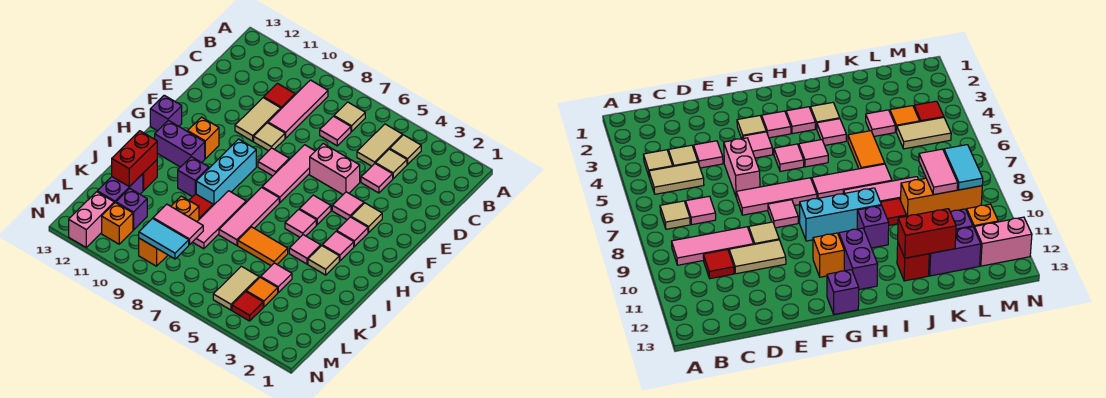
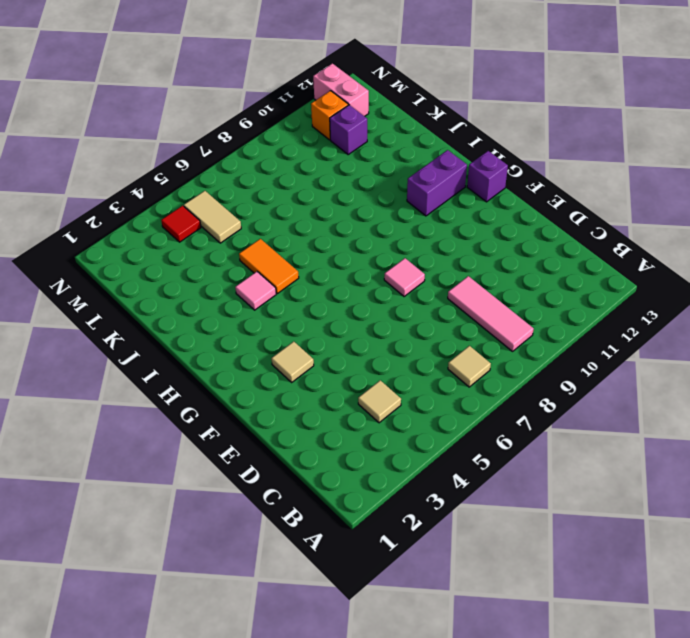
orange 1x2 tile [239,239,299,294] -> orange 1x2 tile turned to [238,227,288,266]
none -> tan 1x1 tile [390,135,421,164]
none -> tan 1x2 tile [357,124,403,166]
none -> pink 1x1 tile [320,116,351,146]
none -> red 1x1 tile [264,83,295,109]

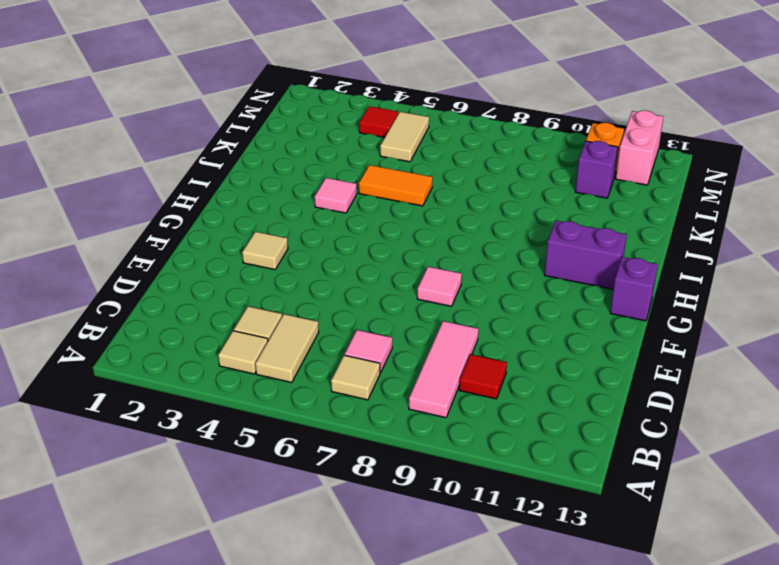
none -> pink 1x1 tile [361,164,393,193]
none -> tan 1x2 tile [235,98,281,141]
none -> pink 1x2 brick [310,144,360,194]
none -> pink 1x3 tile [262,145,315,203]

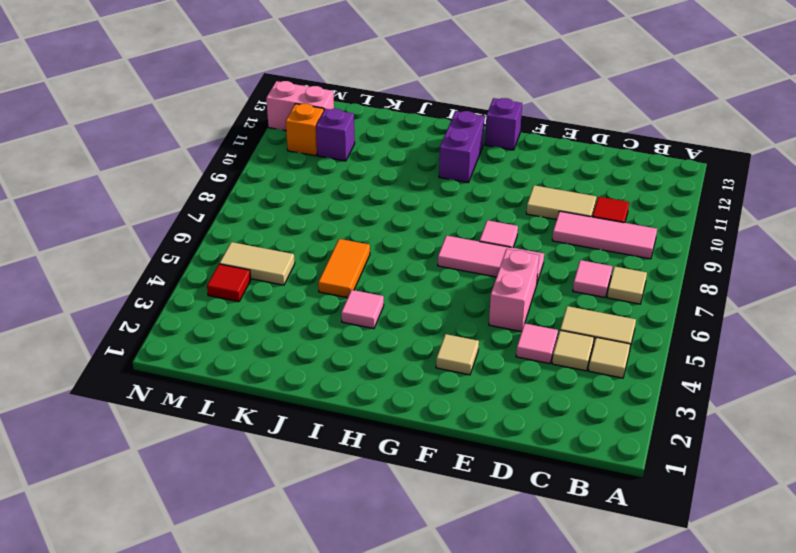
none -> tan 1x1 tile [254,123,285,151]
none -> pink 1x1 tile [332,192,364,220]
none -> pink 1x1 tile [337,217,368,246]
none -> pink 1x1 tile [299,195,331,225]

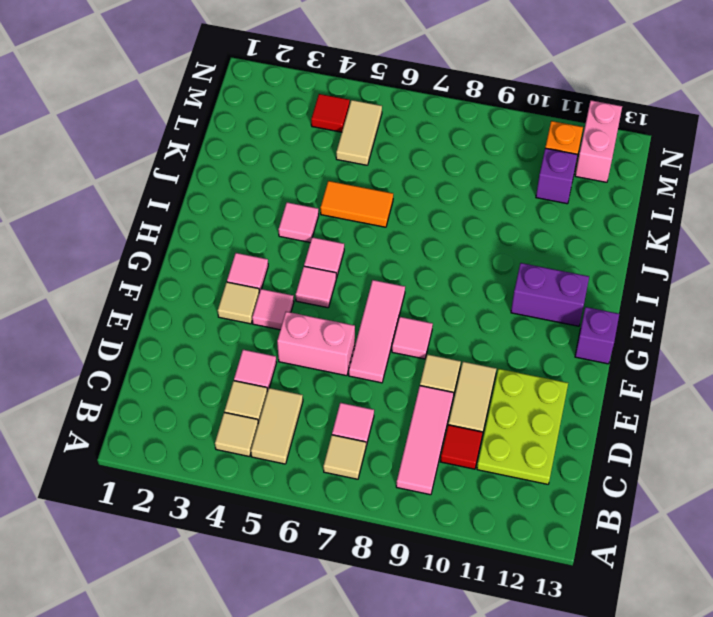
lime 2x3 plate [477,369,568,484] -> none
none -> cyan 1x3 brick [196,139,256,205]
none -> orange 1x1 brick [188,117,219,159]
none -> pink 1x1 tile [322,231,354,261]
none -> pink 1x3 tile [219,188,279,245]

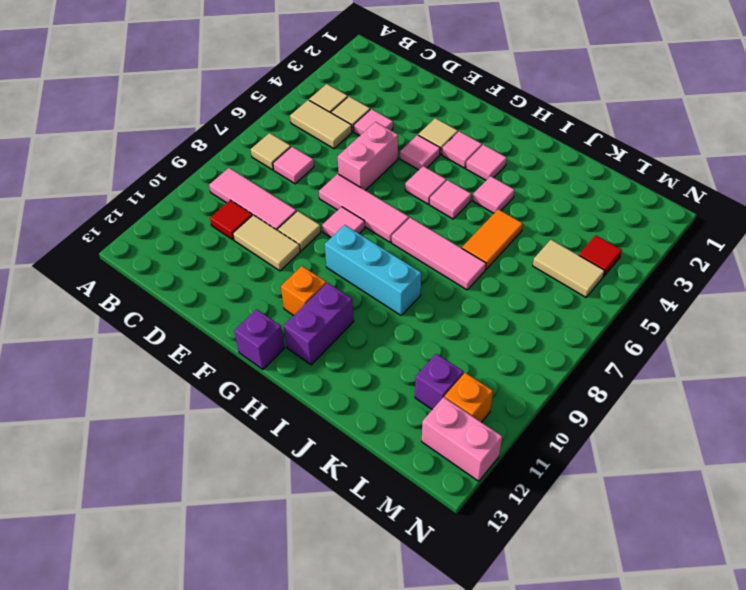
none -> tan 1x1 tile [308,246,339,275]
none -> pink 1x3 tile [193,191,246,249]
none -> purple 1x1 brick [178,157,209,197]
none -> red 1x1 tile [189,194,213,219]

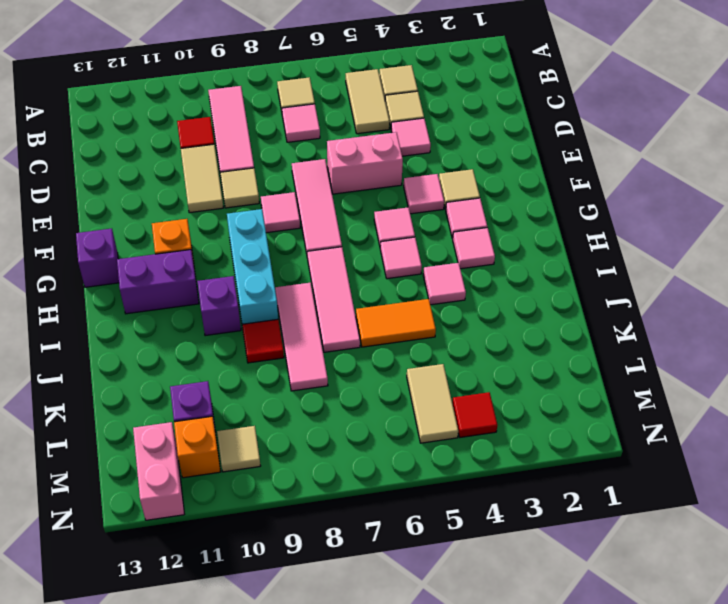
tan 1x1 tile [217,426,260,472] -> tan 1x1 tile moved to [308,246,339,275]
none -> red 1x1 brick [143,160,157,191]
none -> pink 1x1 tile [261,263,292,292]
none -> orange 1x3 brick [139,196,199,266]
none -> purple 1x2 brick [97,174,143,203]

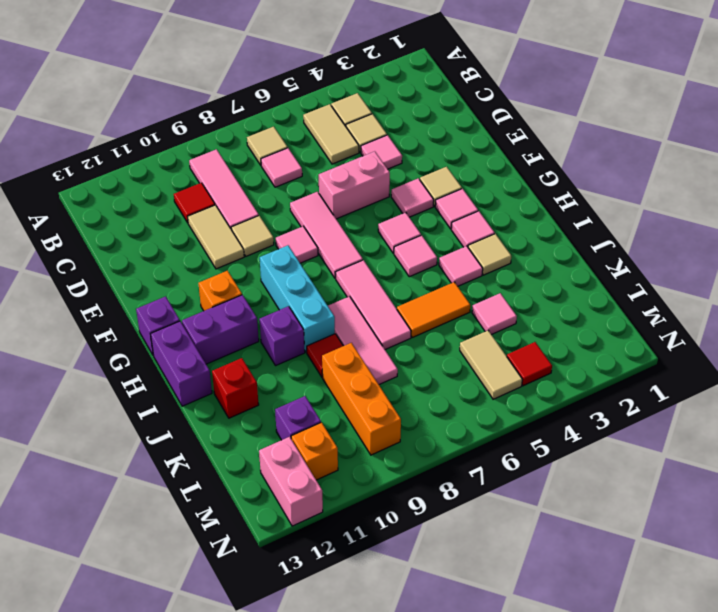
purple 1x2 brick [151,321,212,406] -> purple 1x2 brick moved to [97,174,143,203]
none -> orange 1x1 tile [246,277,278,307]
none -> red 1x2 brick [112,131,157,187]
none -> pink 1x2 tile [153,204,203,245]
none -> cyan 1x2 tile [139,219,189,259]

